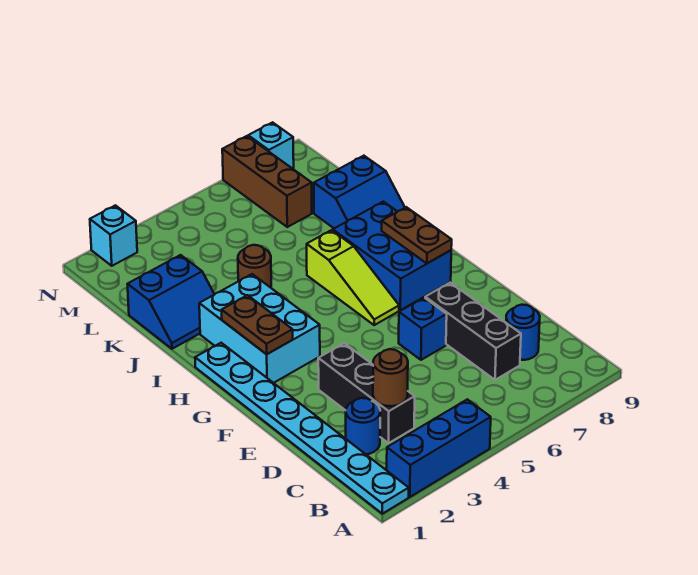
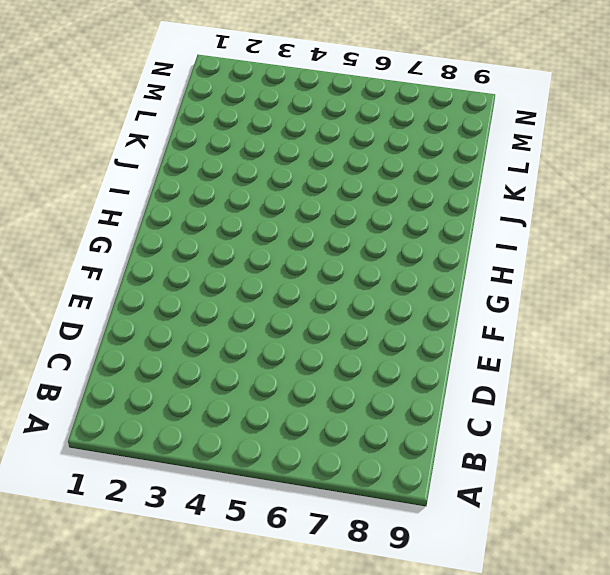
none -> cyan 1x8 plate [195,343,409,514]
none -> blue 1x3 brick [387,399,491,497]
none -> blue 1x1 round brick [346,398,380,454]

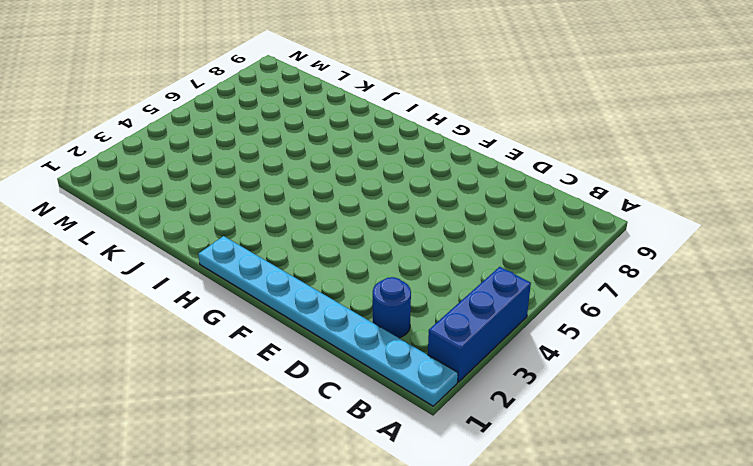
none -> black 1x3 brick [318,343,415,443]
none -> black 1x3 brick [425,283,521,380]
none -> blue 1x1 round brick [506,305,540,360]

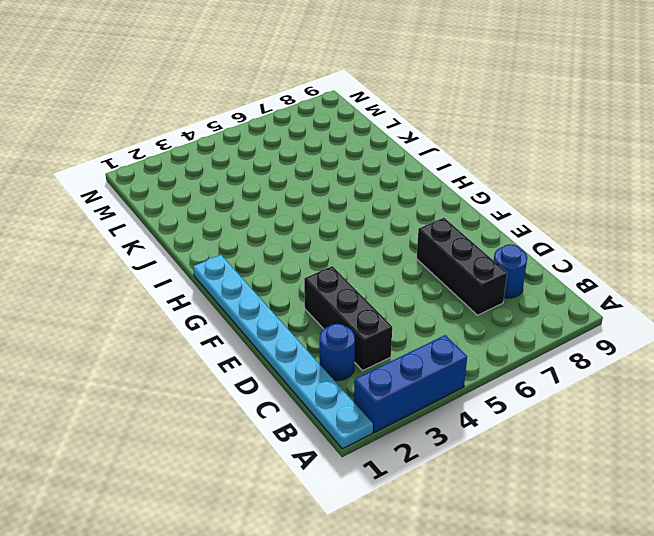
none -> blue 1x1 brick [399,298,447,360]
none -> cyan 2x3 brick [199,274,320,383]
none -> lime 1x3 slope [307,230,399,325]

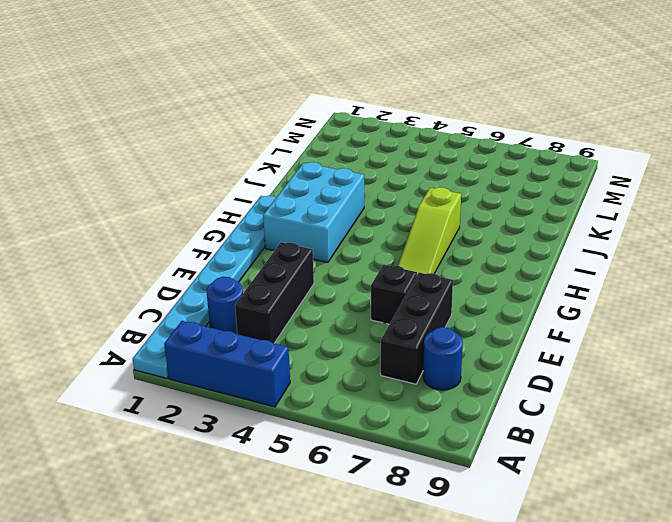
black 1x1 brick [371,265,417,324] -> blue 1x1 brick [399,298,447,360]
none -> blue 2x3 brick [333,202,451,310]
none -> blue 2x2 slope [127,255,215,349]
none -> brown 1x1 round brick [238,245,271,288]

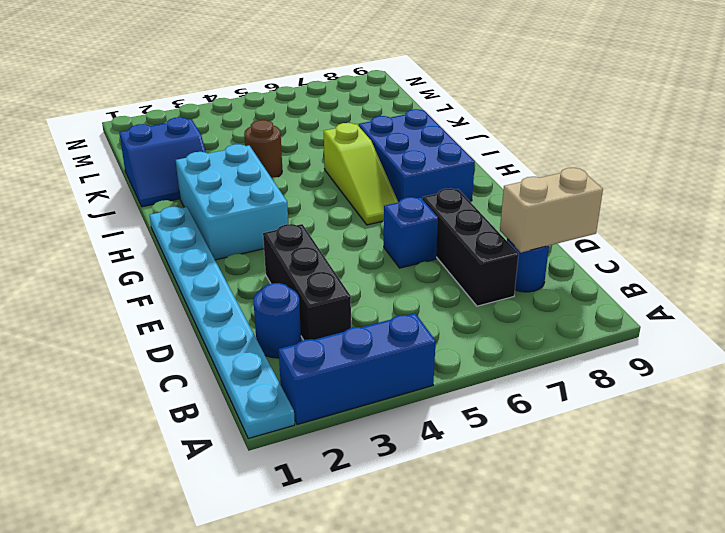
tan 1x2 brick [500,168,603,252] -> none
none -> blue 2x2 slope [314,156,405,228]
none -> brown 1x3 brick [222,136,312,227]
none -> cyan 1x1 brick [90,205,137,266]

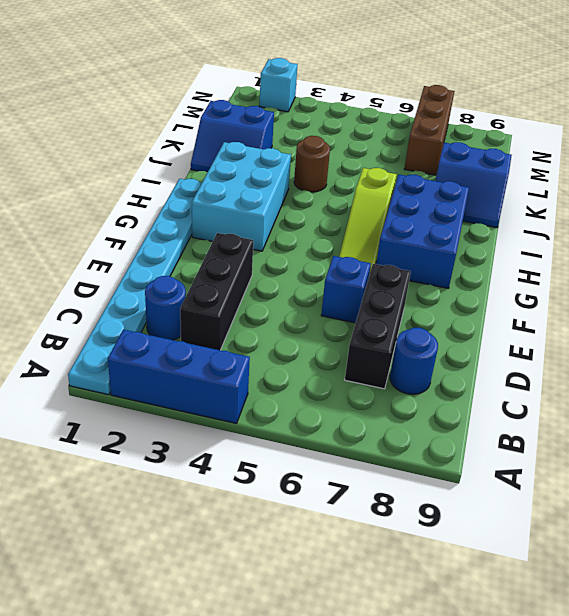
none -> cyan 1x1 brick [248,122,294,169]
none -> brown 1x1 round brick [373,349,408,406]
none -> brown 1x2 plate [222,295,293,354]

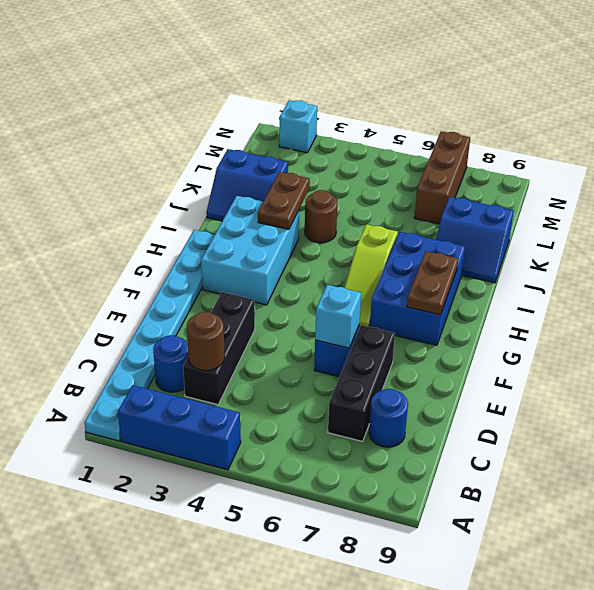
cyan 1x1 brick [315,285,361,348] -> cyan 1x1 brick moved to [248,122,294,169]
brown 1x2 plate [258,172,310,229] -> brown 1x2 plate moved to [222,295,293,354]

